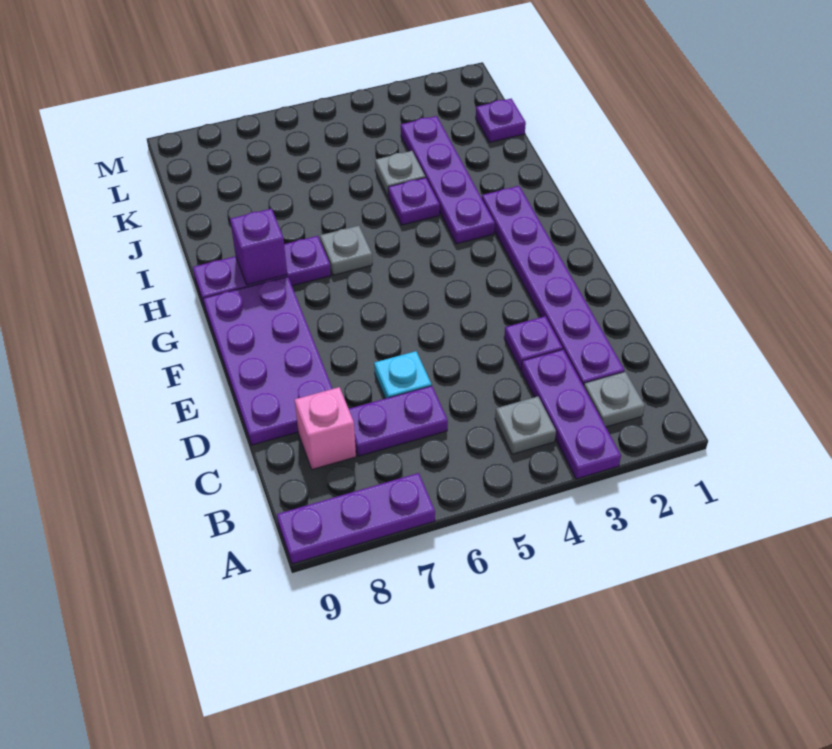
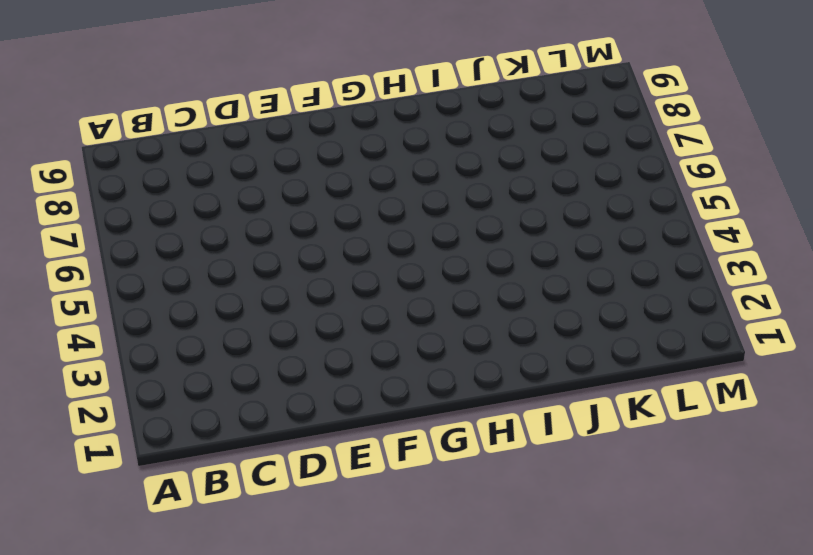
none -> purple 1x3 plate [521,349,621,479]
none -> purple 1x3 plate [277,473,435,564]
none -> grey 1x1 plate [584,372,645,427]

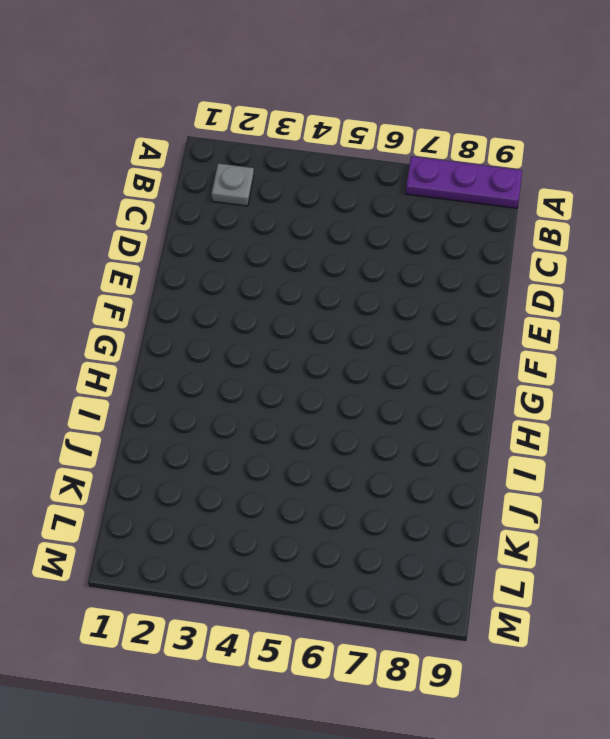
none -> purple 1x3 plate [521,349,621,479]
none -> grey 1x1 plate [495,396,556,454]
none -> purple 1x6 plate [482,186,624,386]

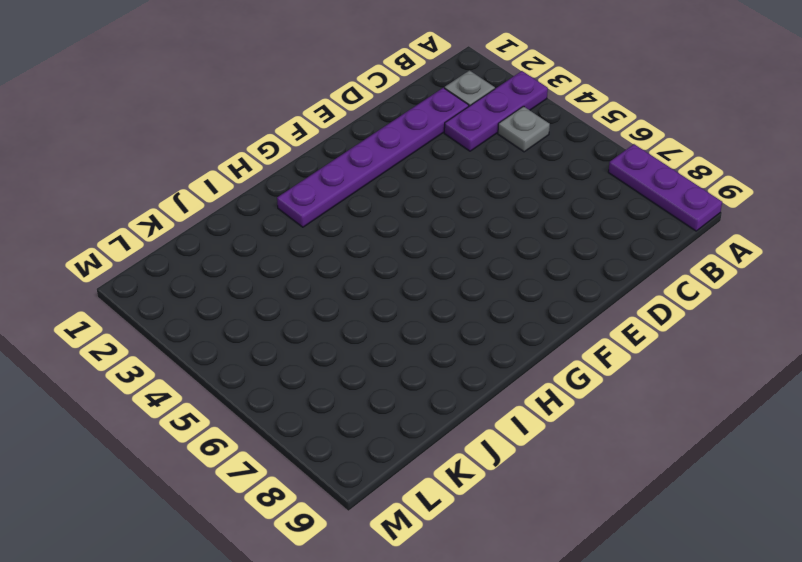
none -> purple 1x2 plate [349,386,448,456]
none -> pink 1x1 brick [295,387,356,469]
none -> purple 1x1 plate [504,316,563,370]

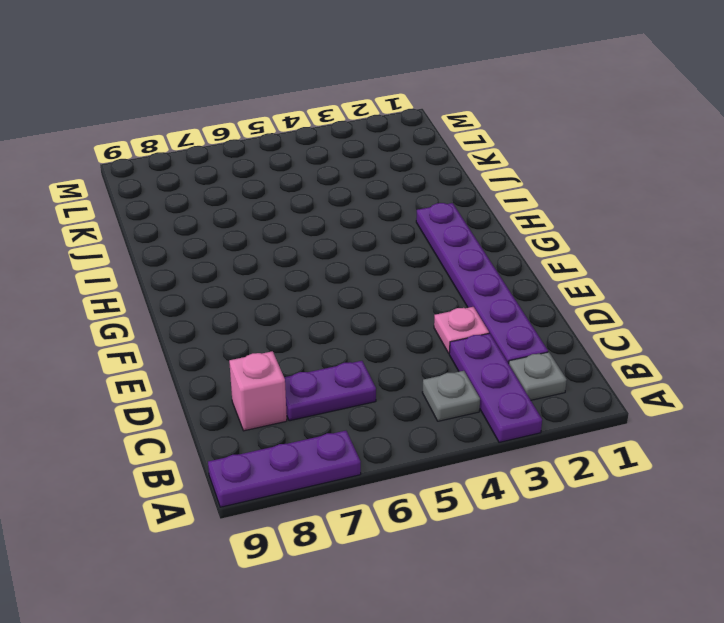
pink 1x1 plate [434,307,489,353] -> purple 1x1 plate [504,316,563,370]
none -> cyan 1x1 plate [374,351,431,399]
none -> purple 2x4 plate [203,277,333,445]
none -> purple 1x4 plate [401,116,495,244]

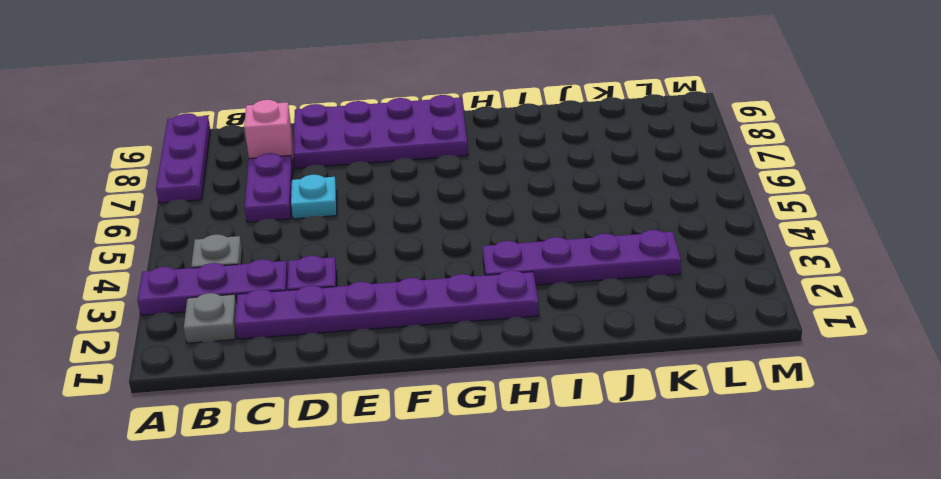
none -> grey 1x1 plate [320,226,372,275]
none -> purple 1x3 plate [193,236,331,307]
none -> purple 1x1 plate [388,178,440,225]

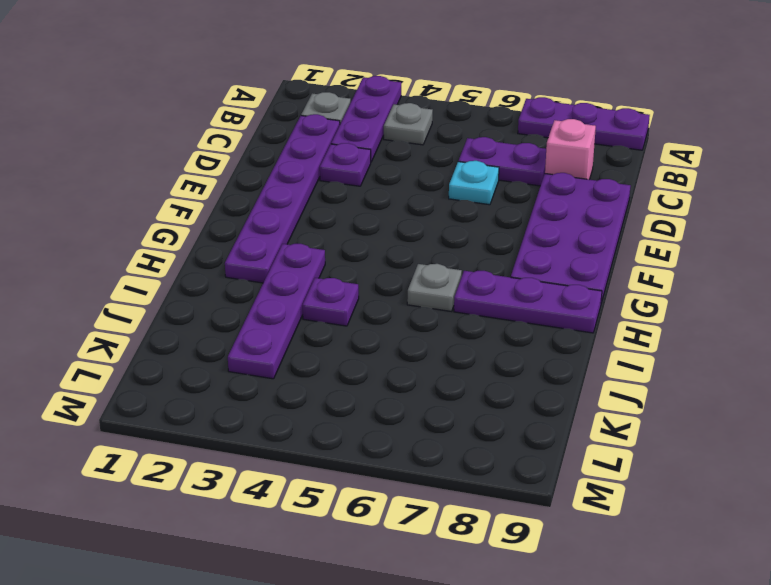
none -> grey 1x1 plate [375,151,425,197]
none -> purple 1x1 plate [476,99,526,142]
none -> purple 1x1 brick [230,209,287,285]

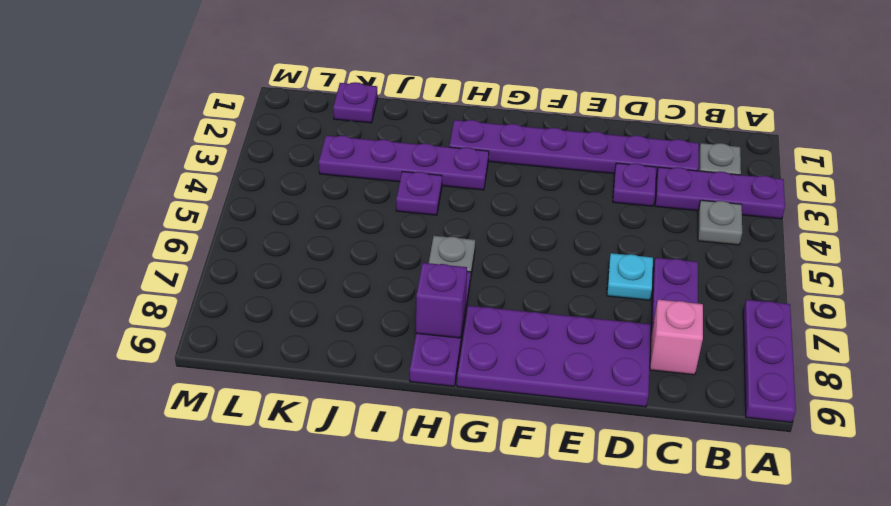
none -> grey 1x1 plate [375,151,425,197]

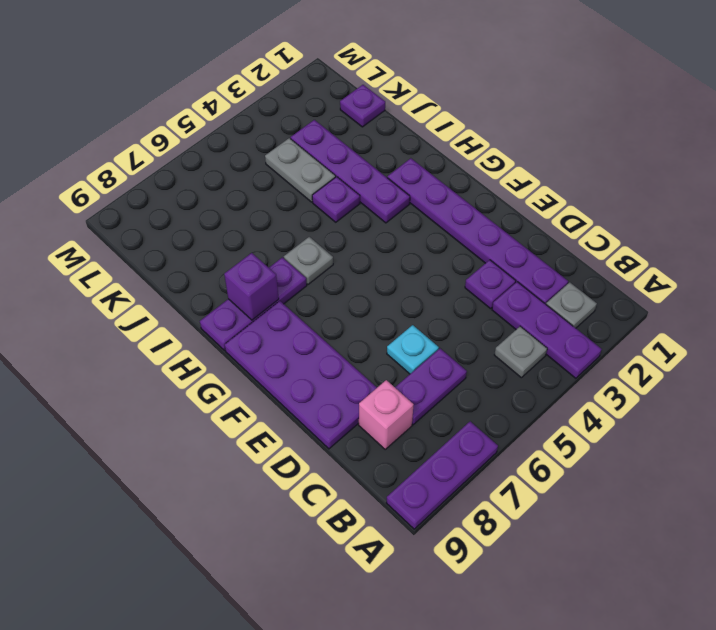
grey 1x2 plate [265,138,336,202] -> grey 1x1 plate [375,151,425,197]

